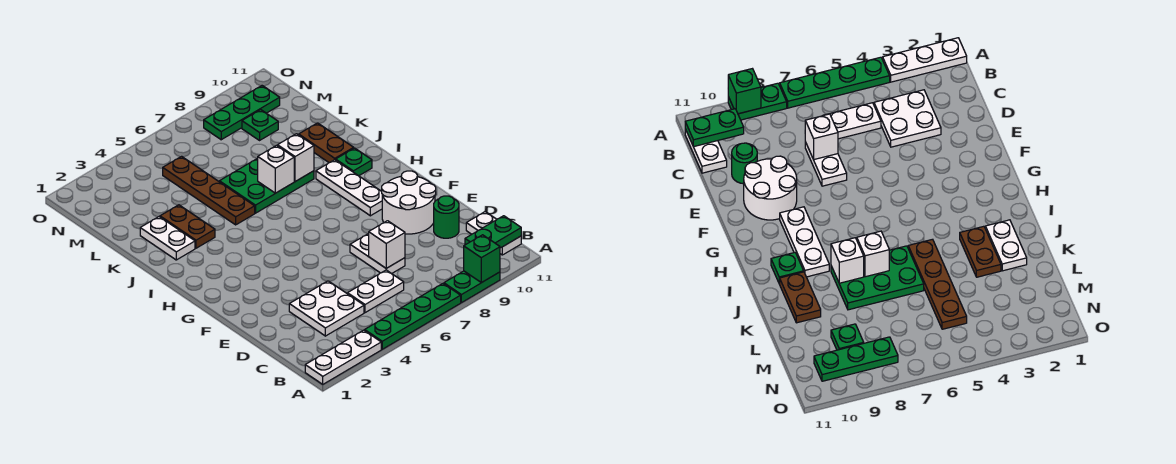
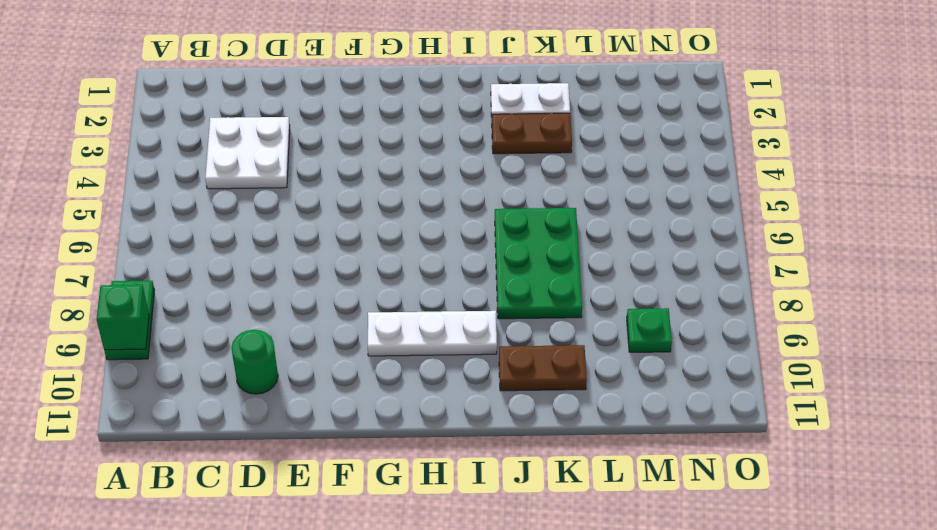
none -> white 1x3 plate [305,330,381,384]
none -> green 1x4 plate [365,284,461,349]
none -> white 1x2 plate [466,212,521,255]

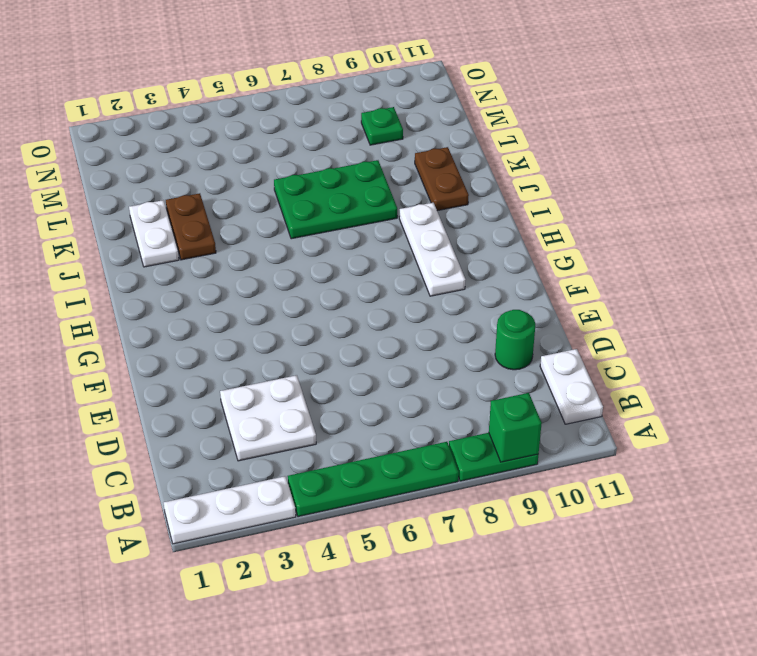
none -> white 1x2 plate [348,270,404,313]
none -> white 1x2 plate [350,233,405,274]
none -> white 2x2 round brick [382,171,436,234]

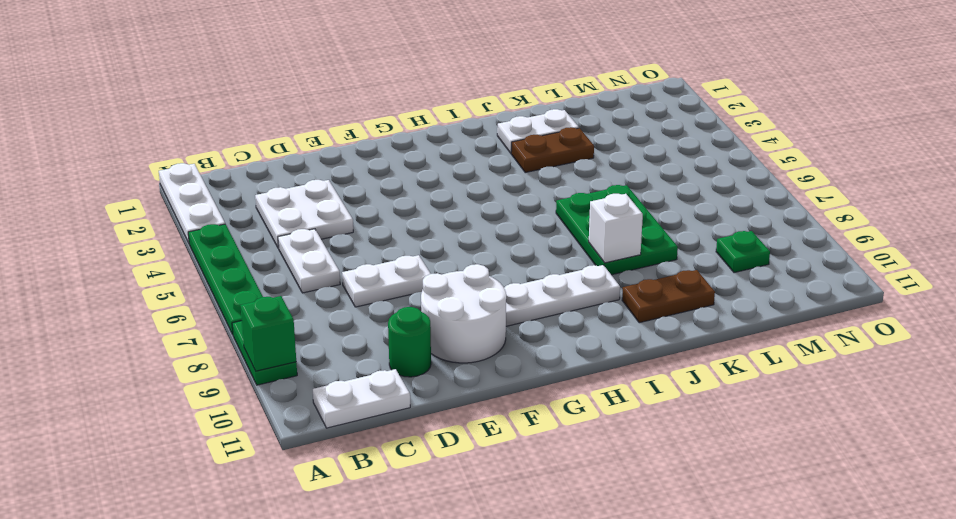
none -> green 1x1 plate [336,148,372,176]
none -> brown 1x4 plate [163,156,255,225]
none -> green 1x3 plate [204,86,280,140]

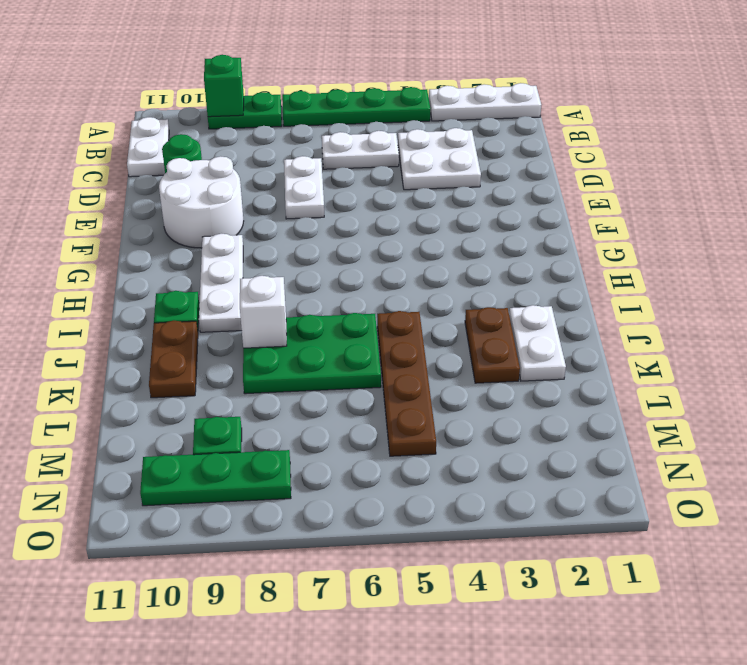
none -> green 1x2 plate [465,216,521,248]
none -> white 1x1 brick [369,221,405,268]
none -> white 1x1 brick [258,145,294,193]

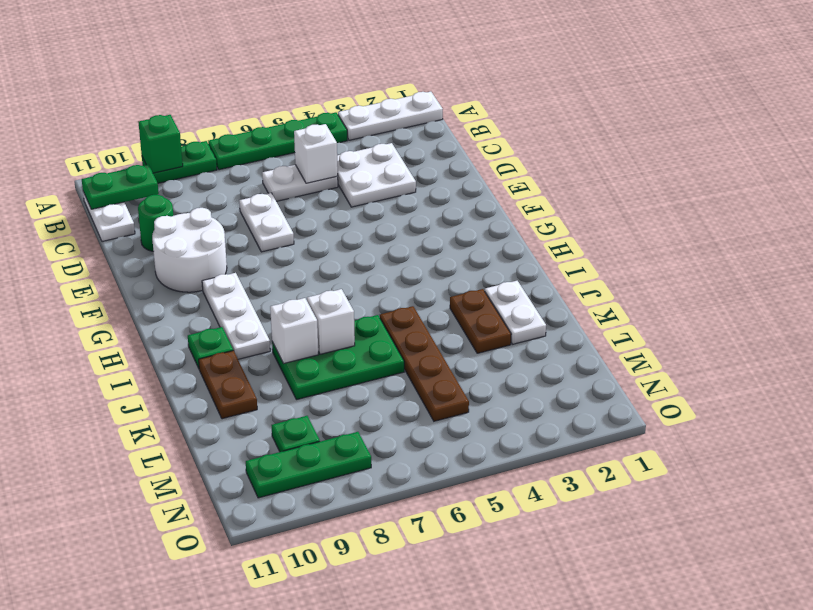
white 1x1 brick [294,124,338,183] -> white 1x1 brick moved to [369,221,405,268]

